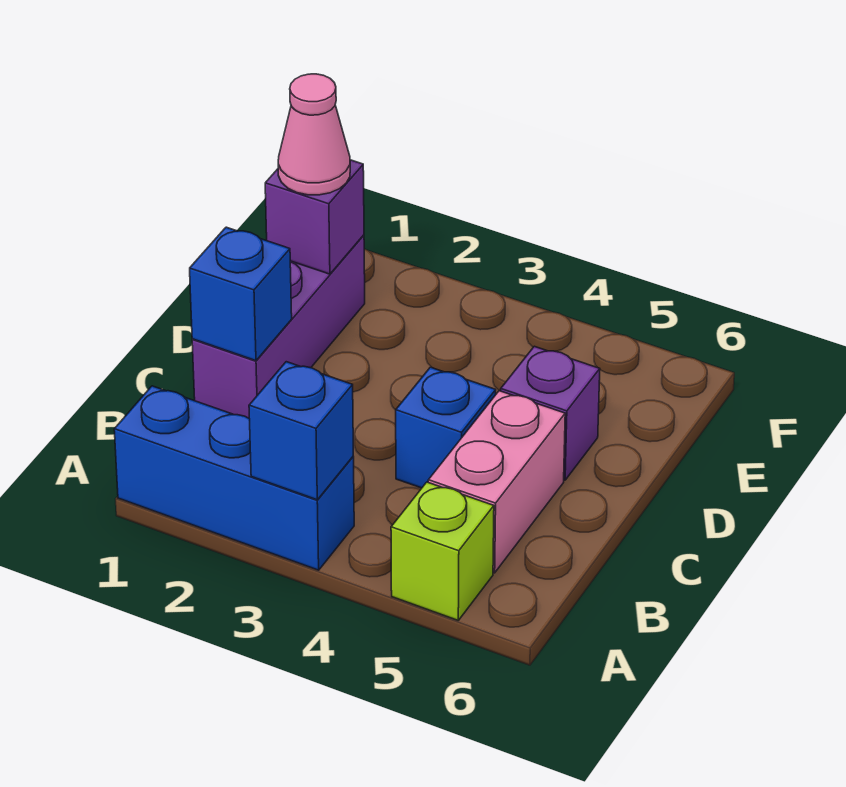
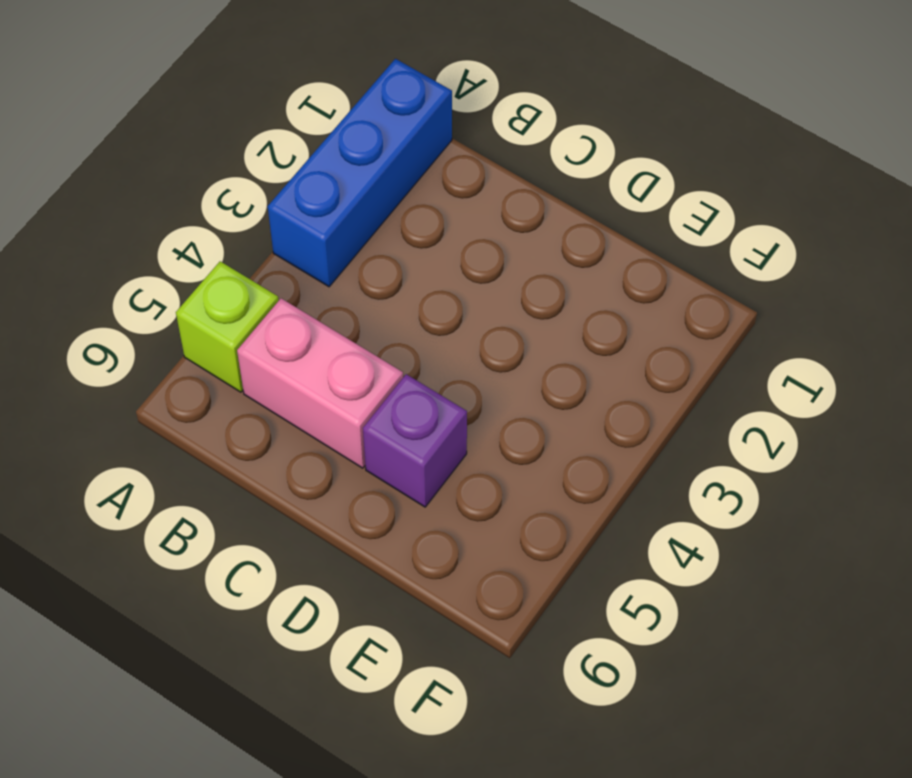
none -> purple 1x3 brick [192,235,365,418]
none -> blue 1x1 brick [396,367,496,488]

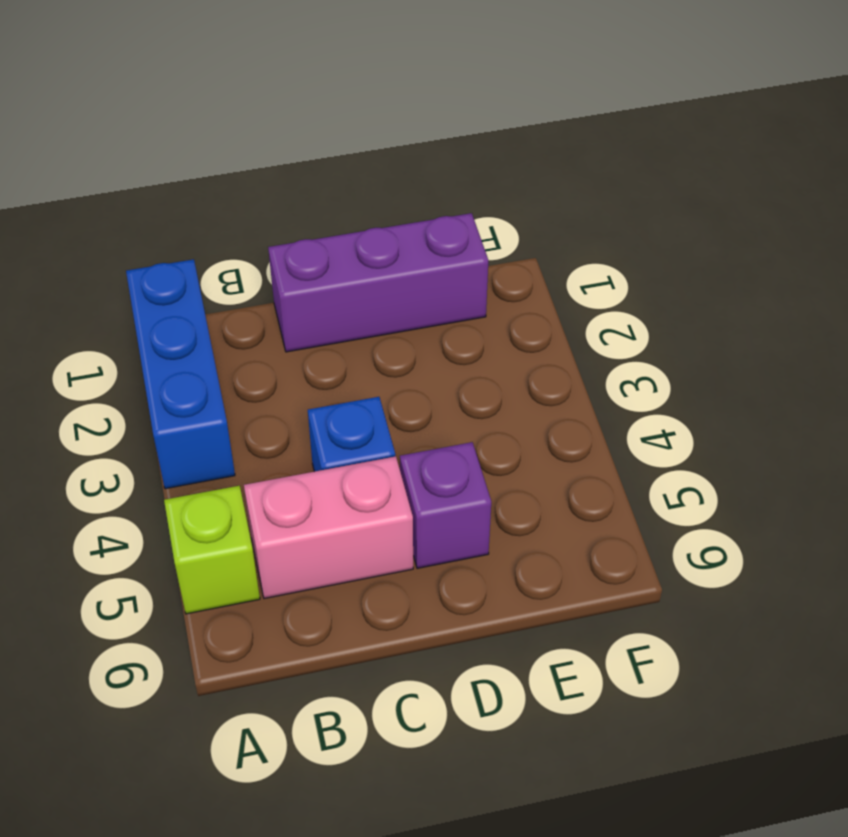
none -> blue 1x1 brick [249,362,353,500]
none -> blue 1x1 brick [190,227,292,361]

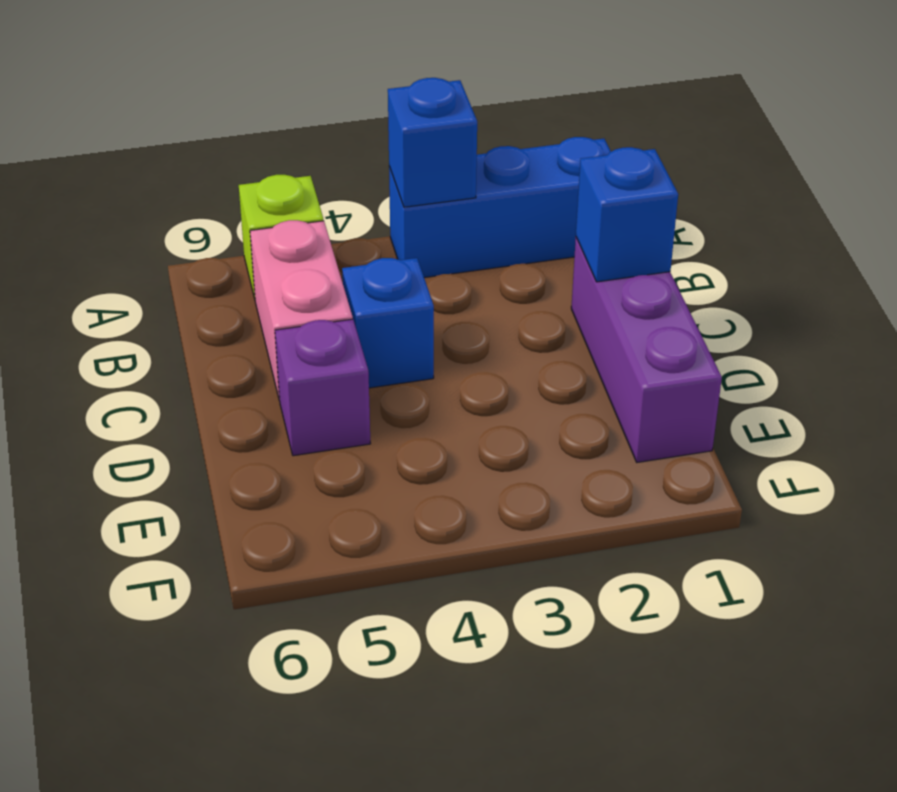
none -> purple 1x1 brick [265,160,364,274]
none -> pink 1x1 cone [278,74,350,195]

